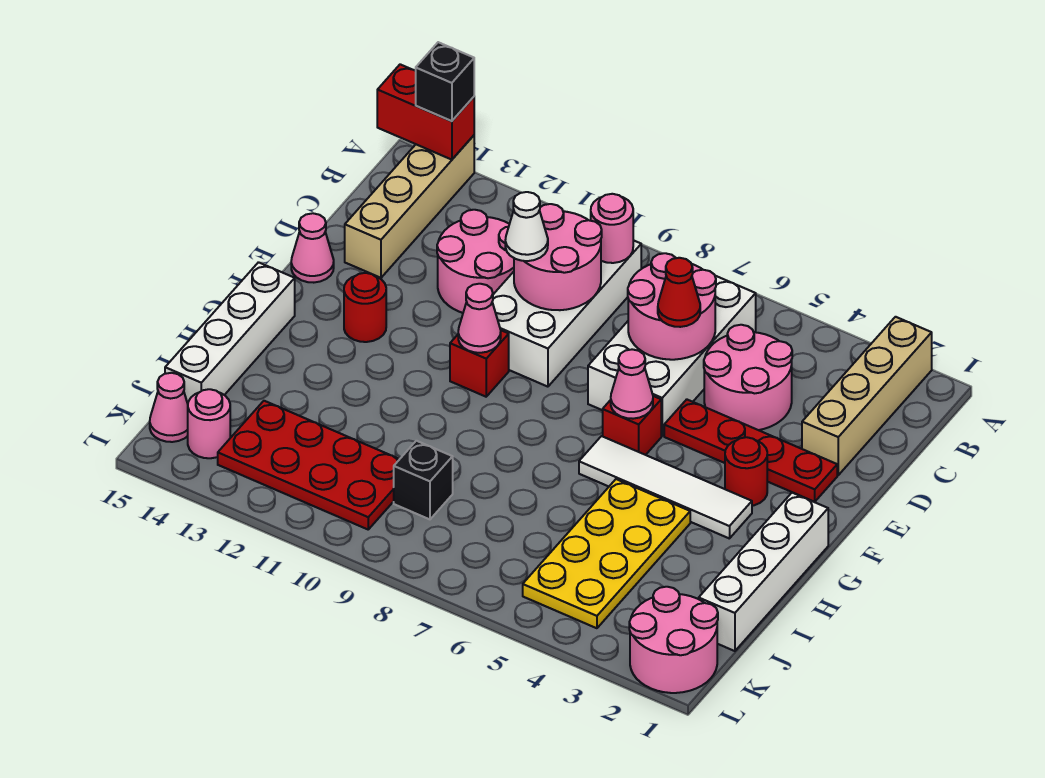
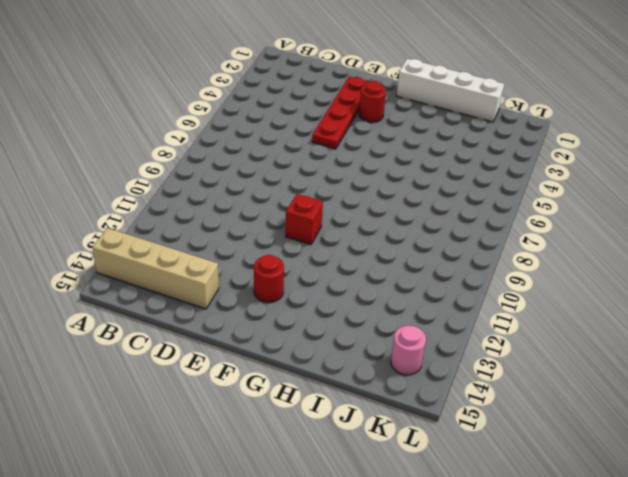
none -> tan 1x4 brick [802,317,932,475]
none -> white 2x4 brick [588,276,756,436]
none -> white 2x4 brick [492,240,641,387]
none -> pink 2x2 round brick [704,325,792,430]

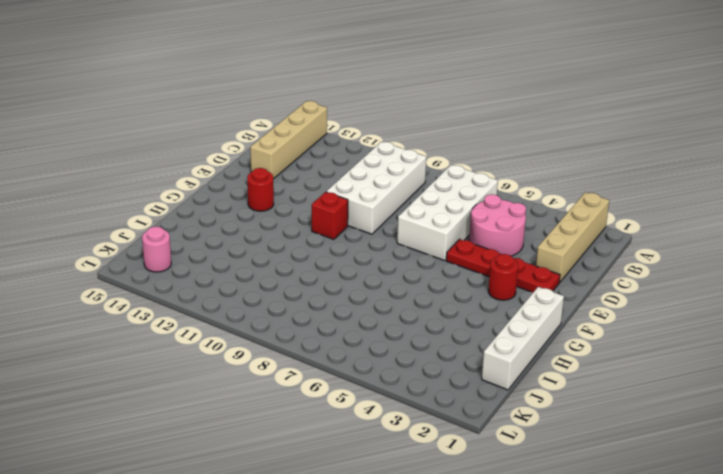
none -> pink 2x2 round brick [437,210,514,313]
none -> pink 1x1 cone [291,213,334,283]
none -> red 1x1 brick [603,396,661,455]
none -> white 1x4 tile [579,436,752,539]

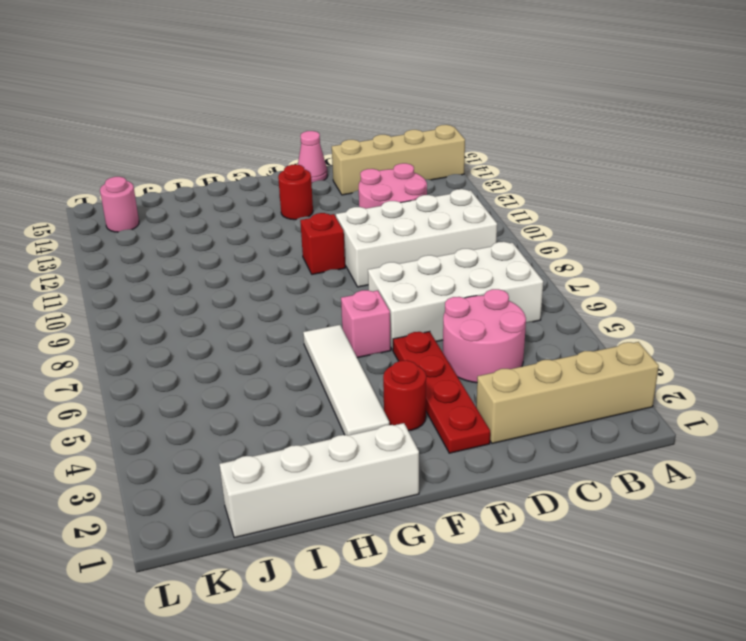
pink 1x1 brick [341,290,391,358] -> red 1x1 brick [603,396,661,455]
none -> white 1x4 brick [165,262,295,404]
none -> yellow 2x4 plate [523,479,690,628]
none -> black 1x1 brick [394,441,453,519]
none -> red 2x4 plate [218,401,399,529]

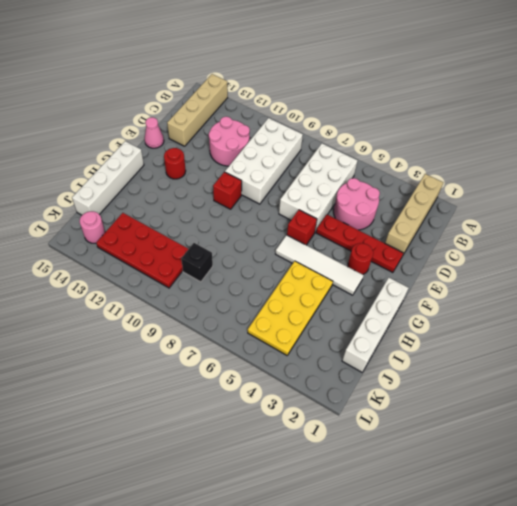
none -> pink 2x2 round brick [629,587,718,693]
none -> pink 1x1 cone [150,373,188,442]
none -> red 1x2 brick [377,64,474,160]
none -> pink 1x1 round brick [591,194,633,263]

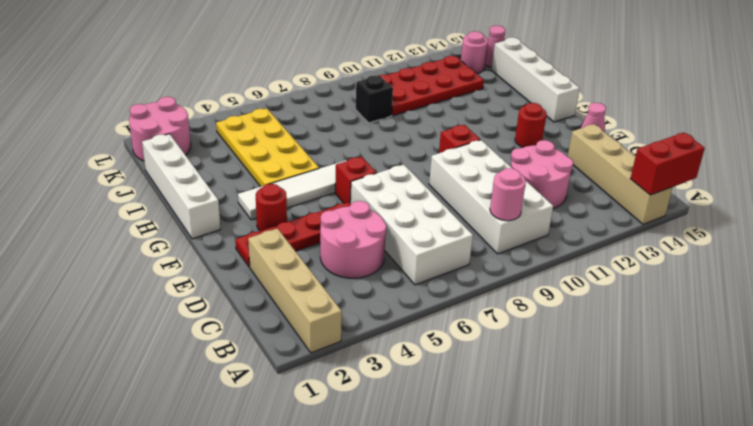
none -> pink 2x2 round brick [628,253,716,360]
none -> pink 2x2 round brick [514,204,602,310]
none -> pink 1x1 cone [611,349,653,419]
none -> pink 1x1 cone [458,284,501,353]

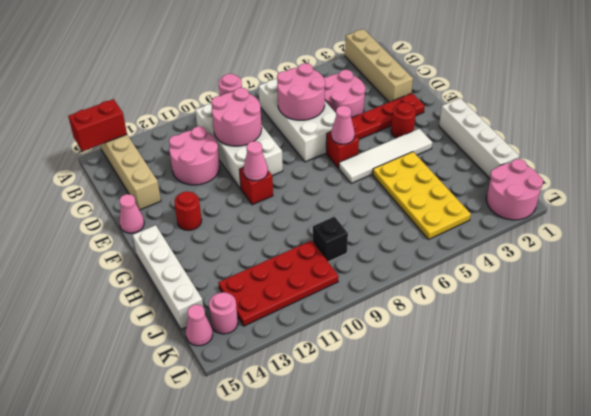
none -> black 1x1 brick [416,42,474,121]
none -> red 1x1 cone [658,258,700,327]
none -> white 1x1 cone [505,192,548,261]

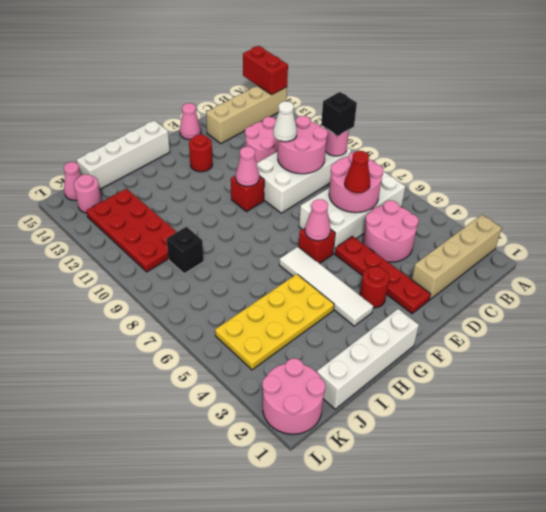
black 1x1 brick [321,92,357,136] -> black 1x1 brick moved to [416,42,474,121]

